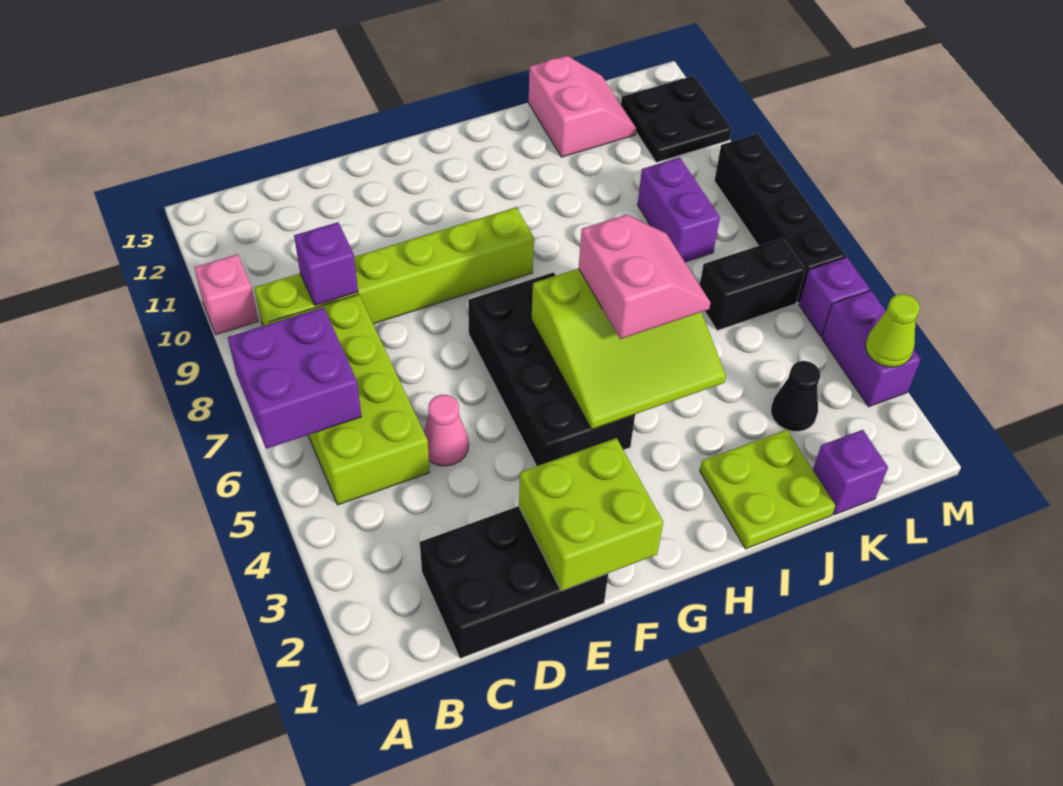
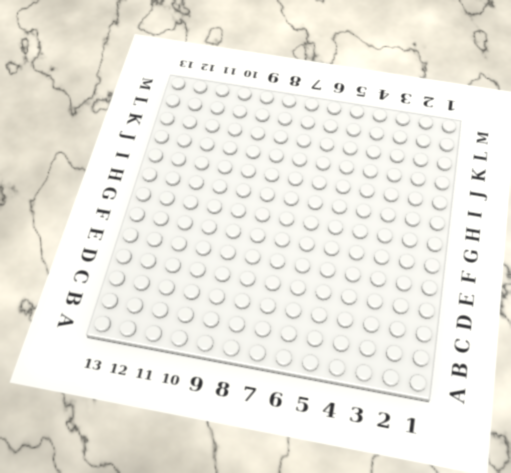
none -> pink 1x1 brick [194,254,258,335]
none -> lime 2x4 brick [269,294,430,505]
none -> lime 1x6 brick [254,207,534,326]

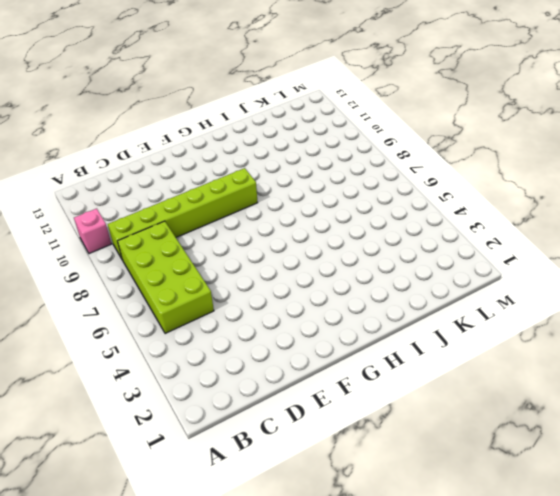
none -> black 2x3 brick [420,506,608,658]
none -> pink 1x1 cone [424,395,469,466]
none -> black 2x4 brick [468,272,635,466]

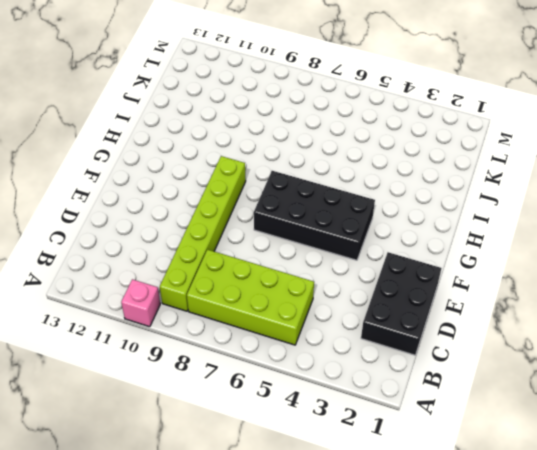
none -> pink 1x1 cone [424,395,469,466]
none -> lime 2x2 plate [700,430,836,549]
none -> pink 2x2 slope [529,56,637,157]

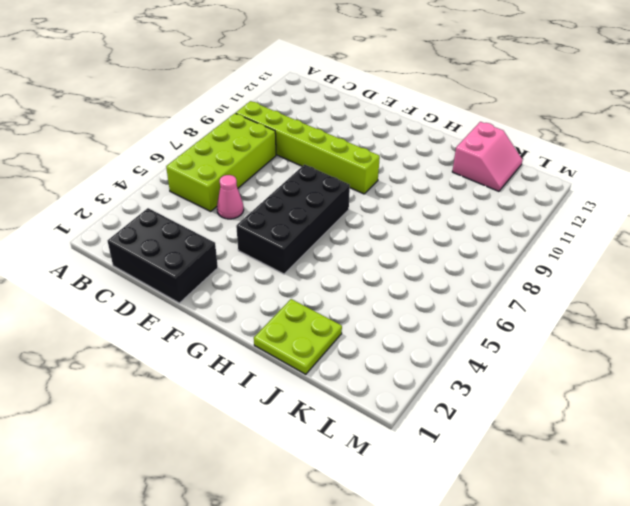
none -> pink 1x1 brick [194,254,258,335]
none -> purple 1x1 brick [813,430,888,515]
none -> black 1x1 cone [771,361,820,431]

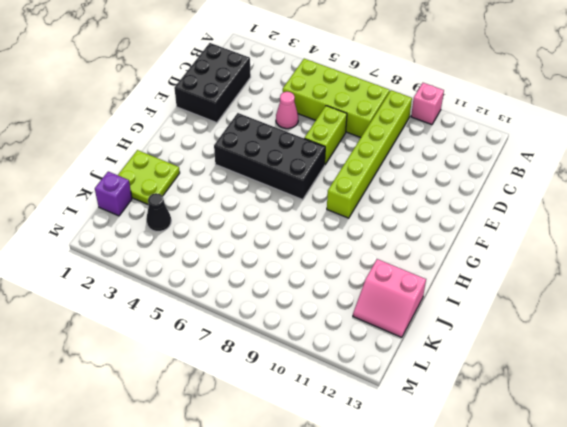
lime 1x2 brick [304,106,347,164] -> none
none -> black 1x2 brick [700,238,805,331]
none -> purple 1x2 brick [638,157,720,262]
none -> black 2x2 plate [621,76,731,162]

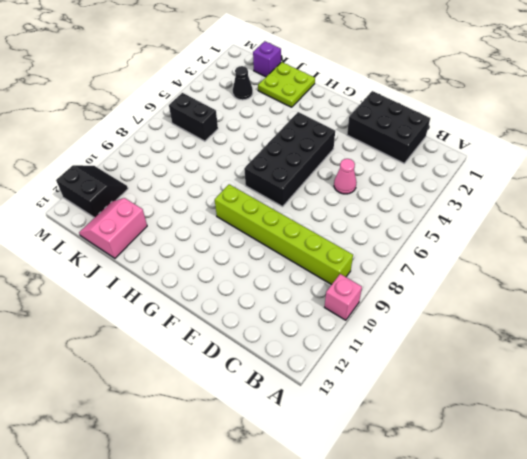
black 2x2 slope [56,165,128,218] -> black 2x2 plate [621,76,731,162]
none -> lime 2x4 brick [269,294,430,505]
none -> purple 1x2 brick [638,157,720,262]
none -> purple 1x2 brick [822,291,921,407]

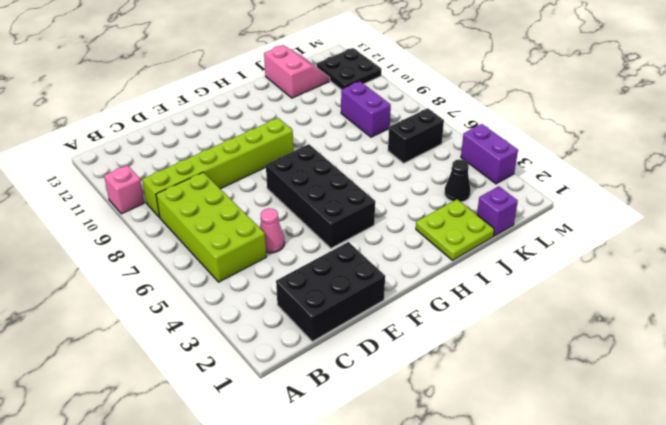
none -> purple 1x1 brick [799,257,870,336]
none -> black 1x4 brick [714,134,846,303]
none -> purple 2x2 brick [228,307,362,449]

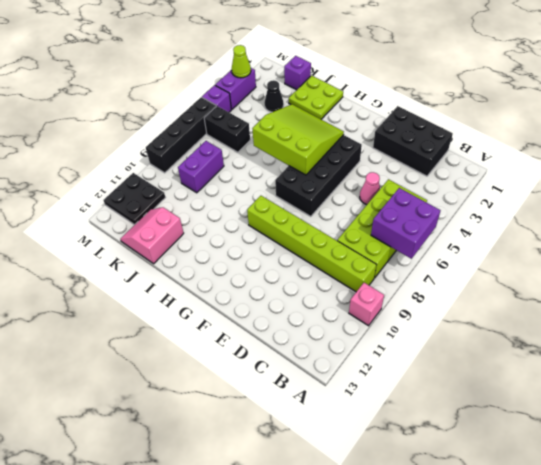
none -> purple 1x1 brick [294,222,358,305]
none -> lime 2x2 brick [519,438,663,591]
none -> pink 2x2 slope [579,215,710,339]

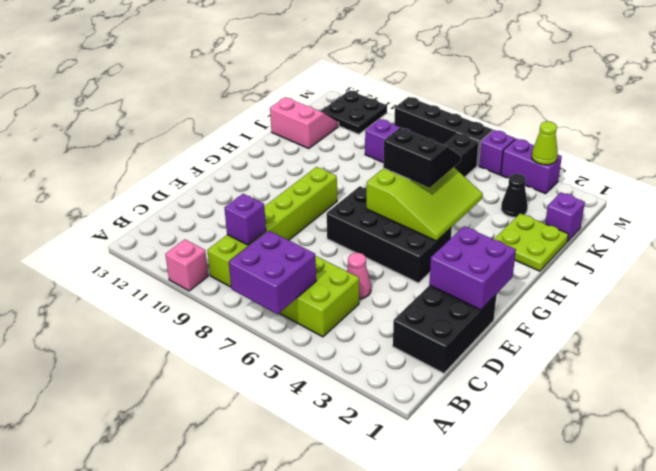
purple 2x2 brick [429,226,516,310] -> lime 2x2 brick [519,438,663,591]
black 2x2 slope [383,127,461,188] -> pink 2x2 slope [579,215,710,339]

